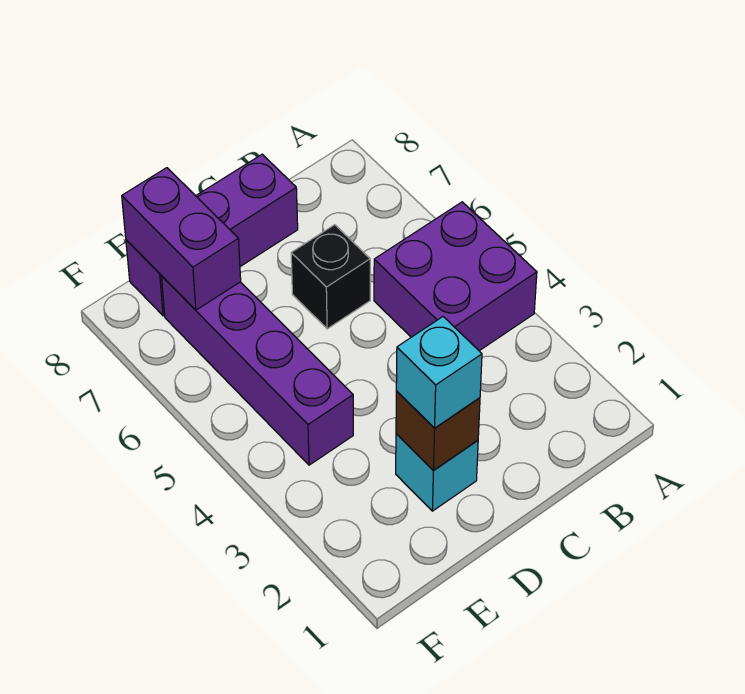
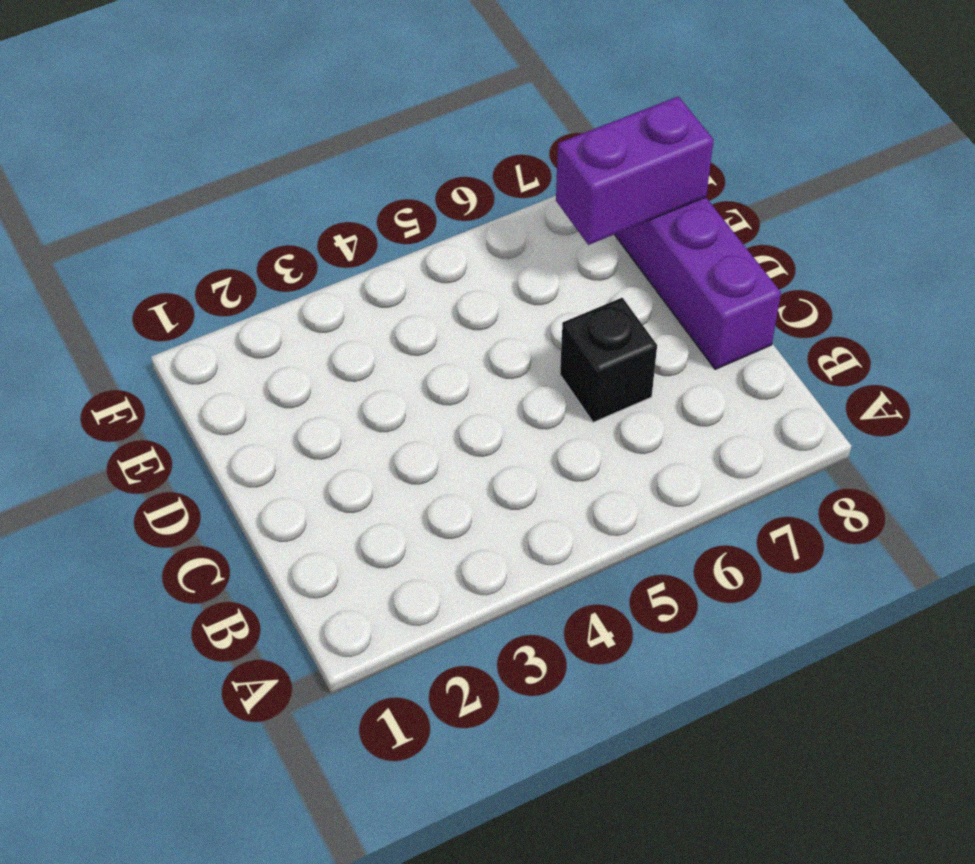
none -> purple 2x2 brick [374,202,537,351]
none -> cyan 1x1 brick [396,434,478,511]

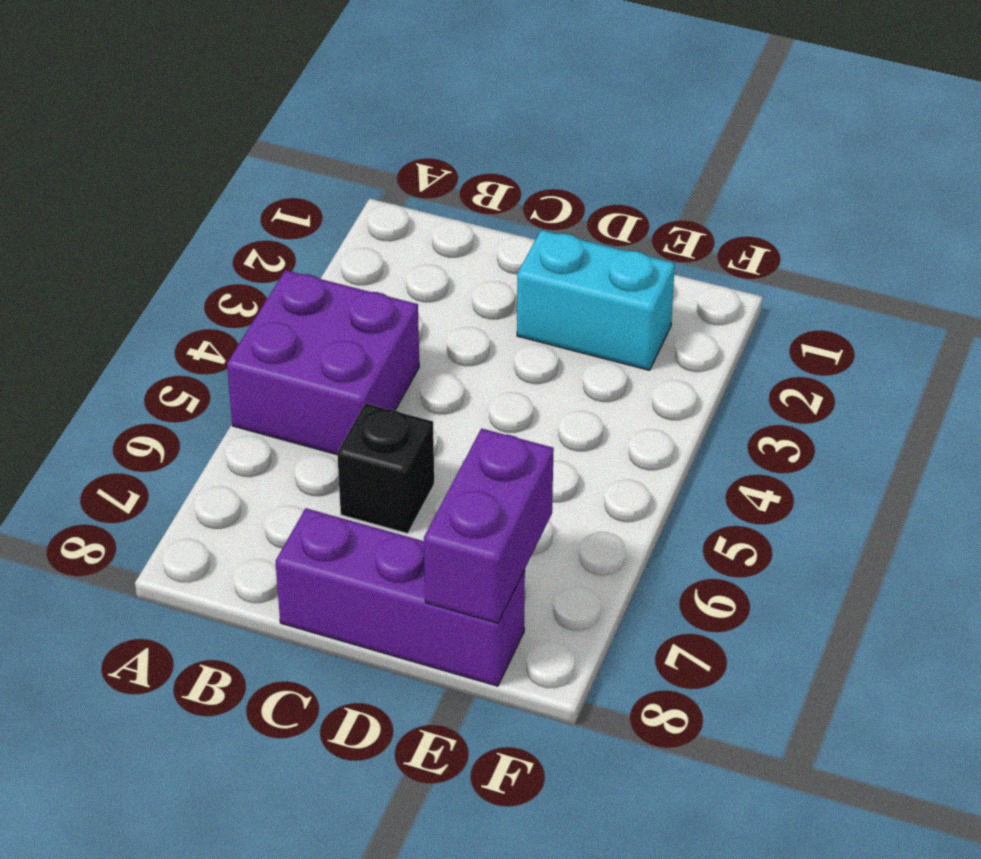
cyan 1x2 brick [517,230,675,370] -> cyan 1x1 brick [396,434,478,511]
none -> purple 1x4 brick [162,276,353,465]
none -> brown 1x1 brick [396,391,480,471]

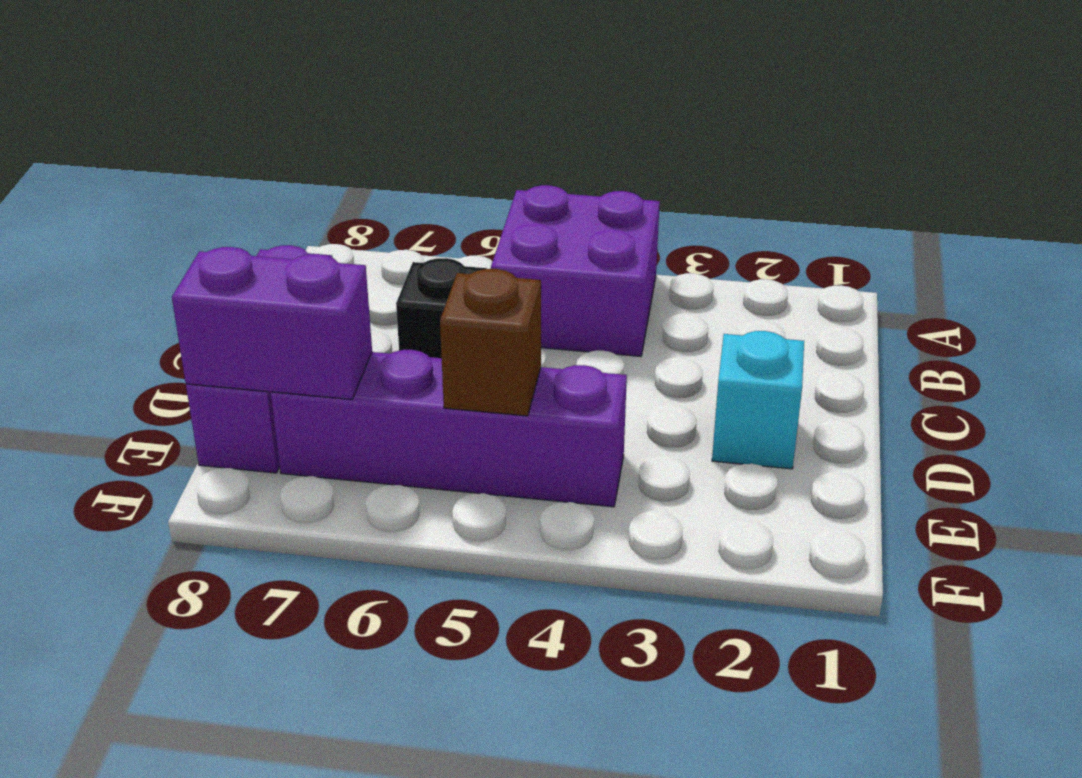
brown 1x1 brick [440,269,541,416] -> brown 1x1 brick moved to [396,391,480,471]
none -> cyan 1x1 brick [396,317,482,428]

